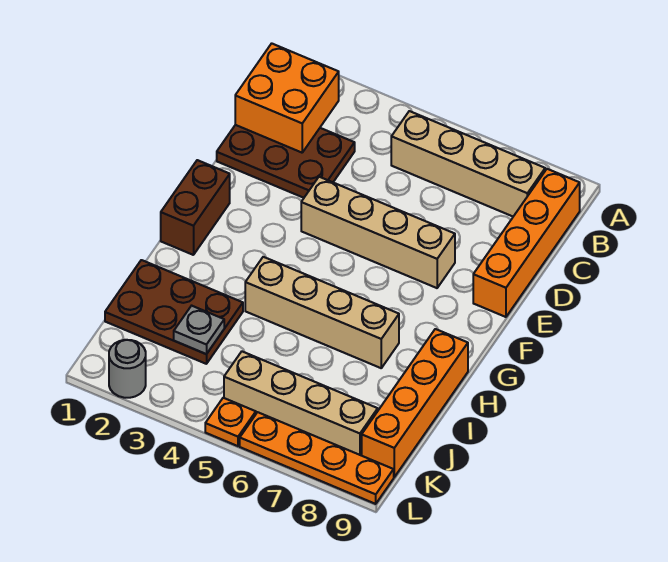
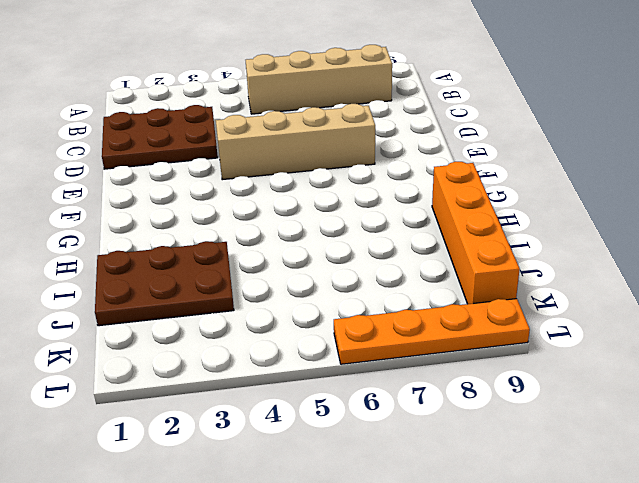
none -> orange 1x4 brick [473,169,580,317]
none -> brown 1x2 brick [161,160,230,255]
none -> tan 1x4 brick [245,257,399,368]

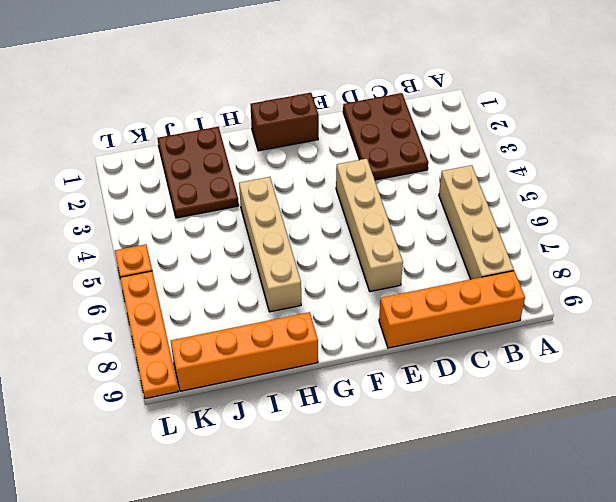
none -> tan 1x4 brick [224,352,378,456]
none -> grey 1x1 round brick [109,340,146,398]
none -> orange 2x2 brick [235,43,339,153]

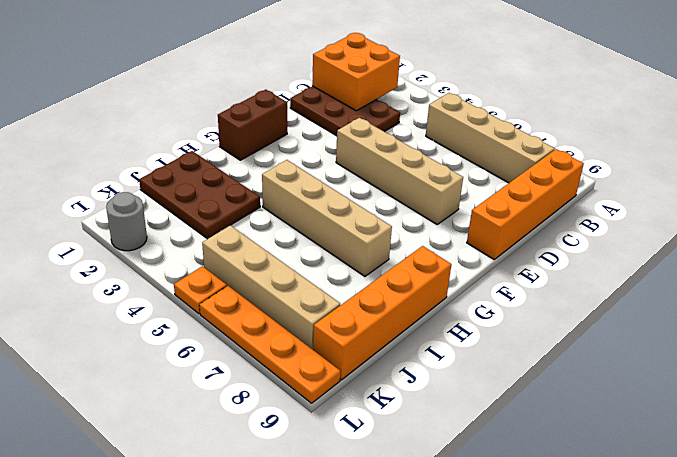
none -> grey 1x1 plate [174,306,224,354]

